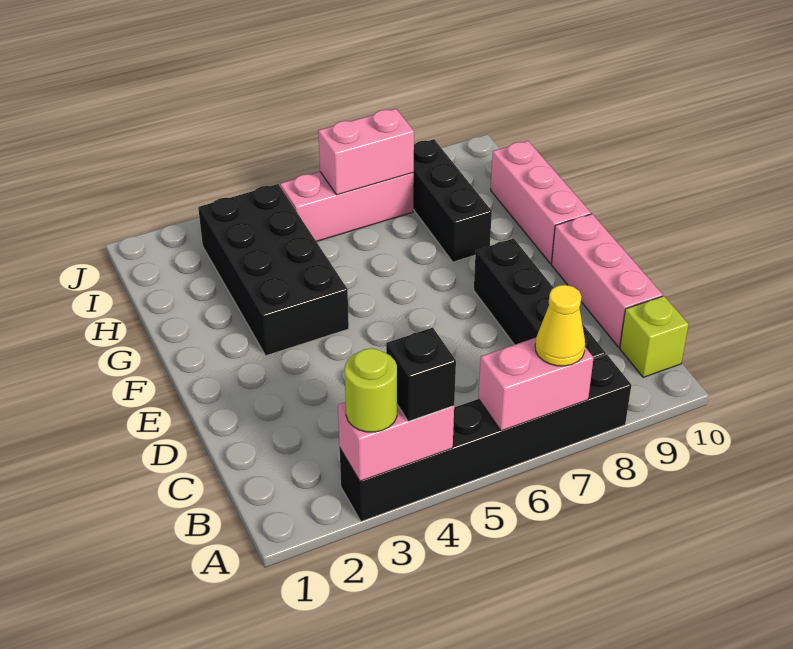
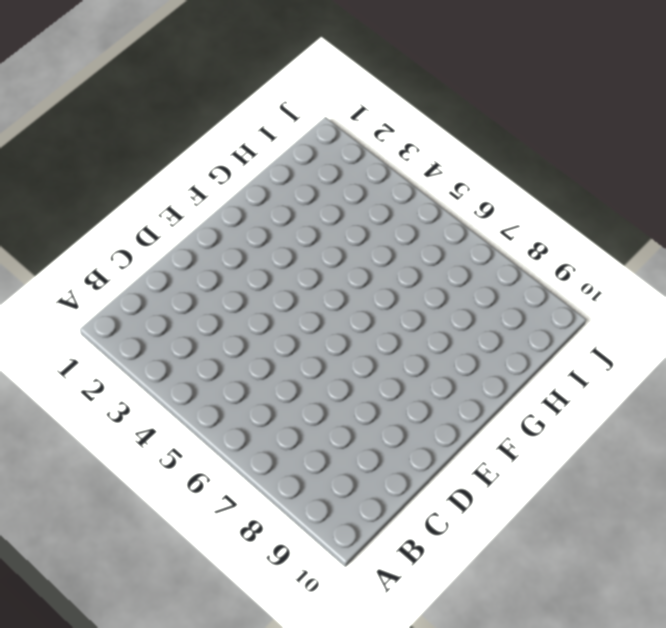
none -> black 1x6 brick [340,354,631,521]
none -> black 1x4 brick [474,239,606,359]
none -> lime 1x1 brick [620,296,689,377]

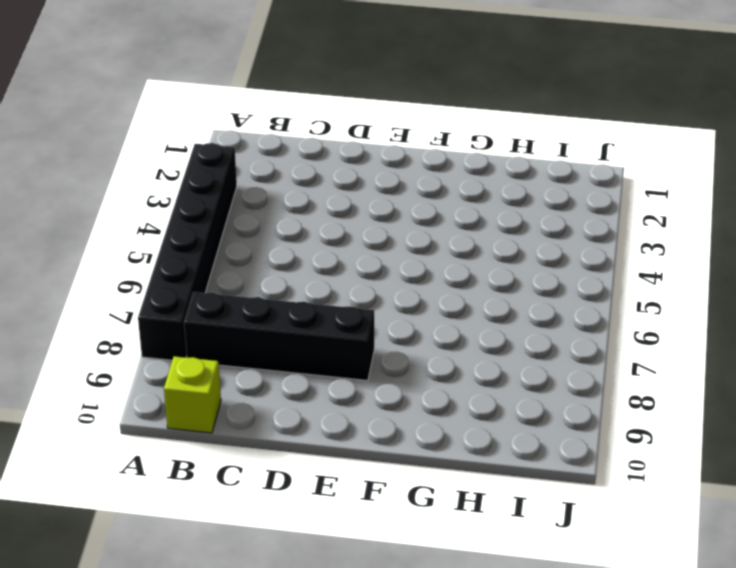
none -> pink 1x3 brick [552,214,663,347]
none -> black 2x4 brick [198,184,349,356]
none -> pink 1x3 brick [491,141,591,264]

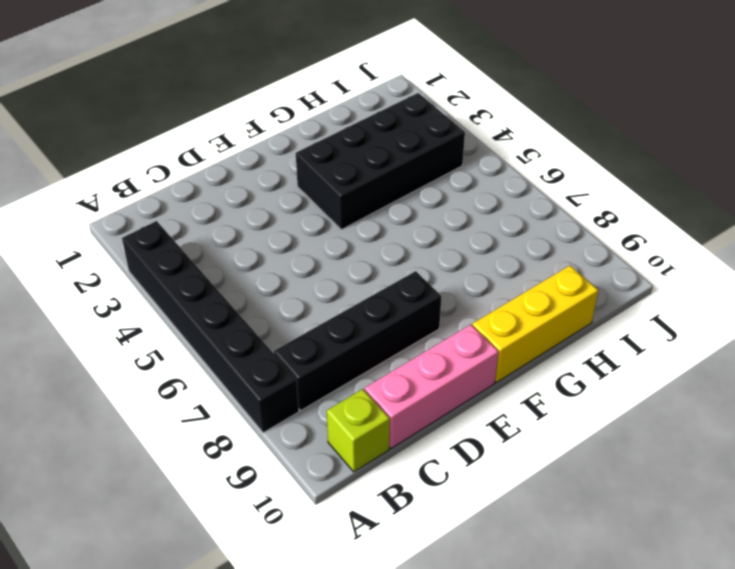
yellow 1x3 brick [472,266,598,383] -> pink 1x3 brick [491,141,591,264]
none -> black 1x3 brick [413,139,492,262]
none -> pink 1x3 brick [280,172,414,241]
none -> pink 1x2 brick [338,402,454,481]

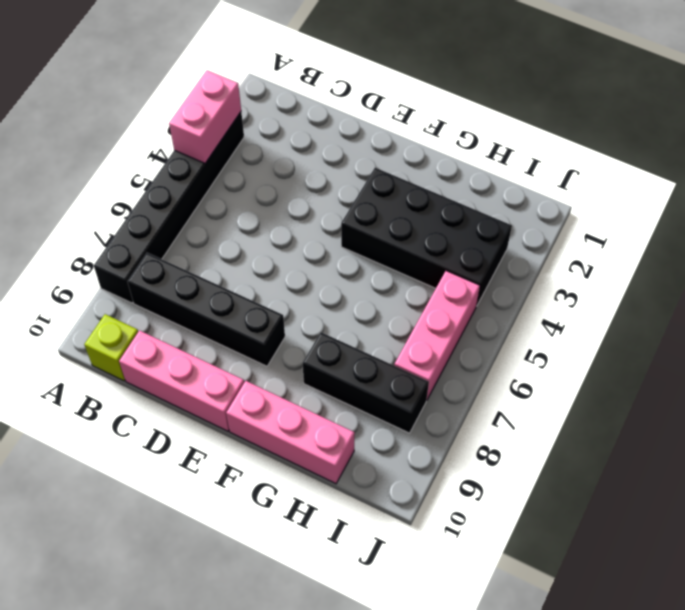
none -> pink 1x2 brick [478,338,593,431]
none -> pink 1x2 brick [318,109,414,195]
none -> lime 1x1 round brick [345,348,397,432]

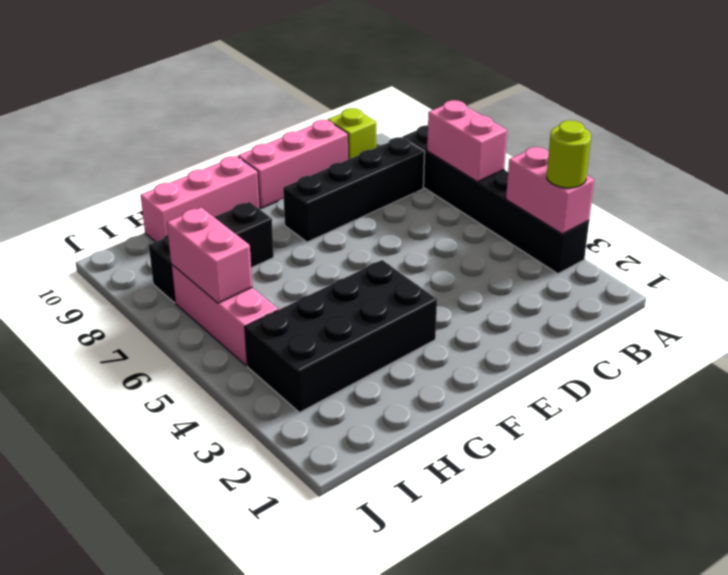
none -> black 1x1 brick [386,328,456,421]
none -> yellow 1x1 cone [535,285,585,366]

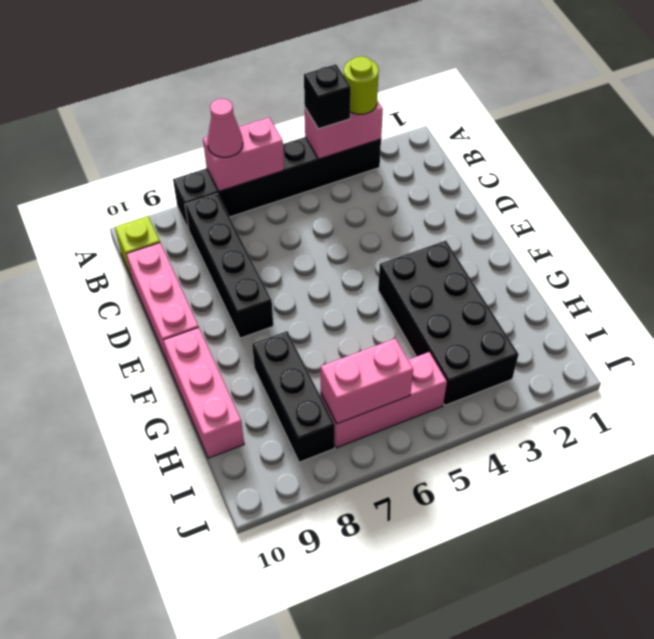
pink 1x1 cone [207,99,243,157] -> yellow 1x1 cone [535,285,585,366]

